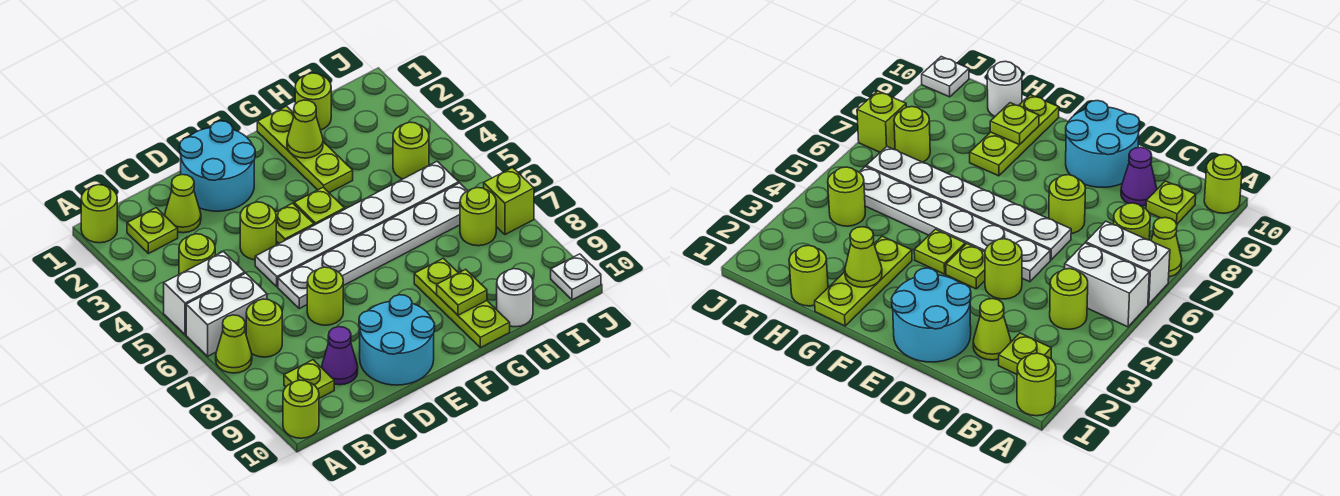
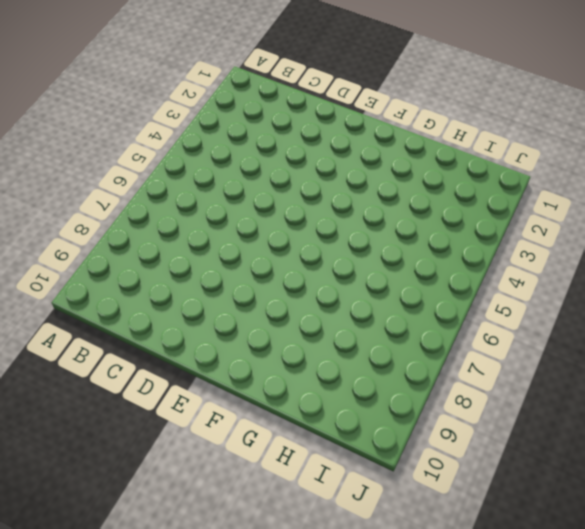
none -> lime 1x1 round brick [81,185,117,243]
none -> white 1x2 brick [164,252,245,335]
none -> white 1x2 brick [186,273,267,356]

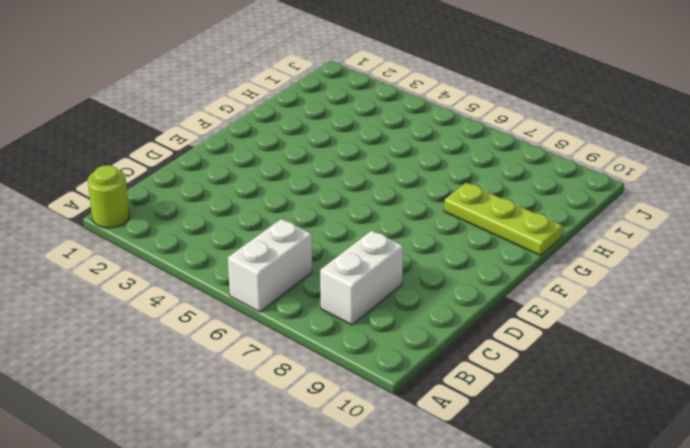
white 1x2 brick [320,231,403,325] -> white 1x2 brick moved to [164,252,245,335]
none -> lime 1x1 cone [216,315,252,373]
none -> lime 1x1 round brick [283,380,319,438]
none -> lime 1x1 plate [127,208,178,253]

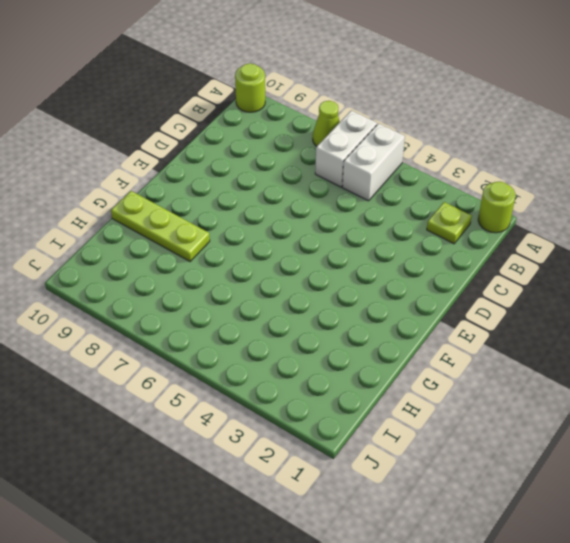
none -> lime 1x1 round brick [179,234,215,274]
none -> lime 1x1 round brick [246,299,282,357]
none -> lime 1x1 plate [284,360,334,398]

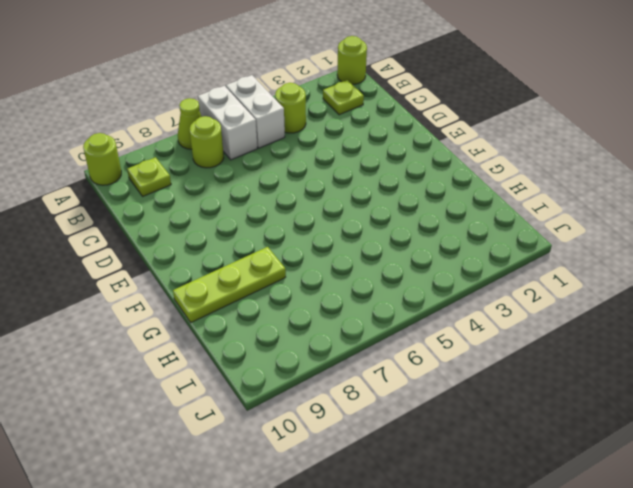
none -> lime 1x1 cone [165,175,201,233]
none -> purple 1x1 cone [322,327,358,385]
none -> cyan 2x2 round brick [180,121,255,211]

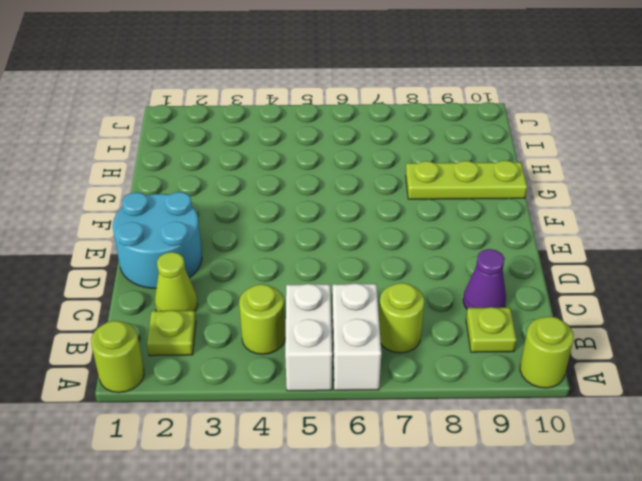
none -> lime 1x1 cone [216,315,252,373]
none -> lime 1x1 round brick [240,202,276,260]
none -> white 1x6 plate [255,161,459,287]

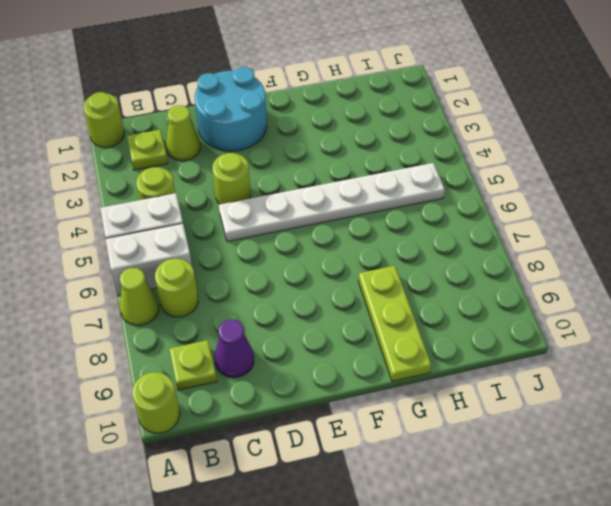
none -> white 1x6 plate [278,183,468,308]
none -> lime 1x1 round brick [307,267,343,325]
none -> cyan 2x2 round brick [359,295,435,385]

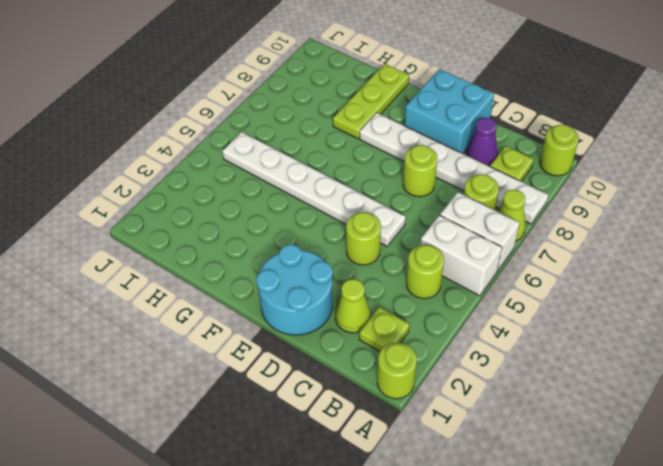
white 1x6 plate [360,113,548,224] -> white 1x6 plate moved to [278,183,468,308]
cyan 2x2 brick [405,69,494,153] -> cyan 2x2 round brick [359,295,435,385]
none -> lime 1x1 plate [276,203,314,243]
none -> lime 1x1 plate [294,187,345,225]
none -> lime 1x3 plate [257,106,353,193]

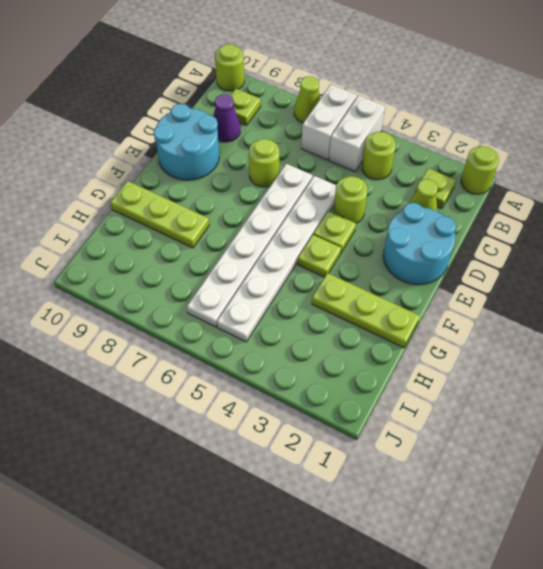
none -> lime 1x1 round brick [246,299,282,357]
none -> lime 1x1 round brick [295,73,331,130]
none -> white 1x1 round brick [497,269,533,327]

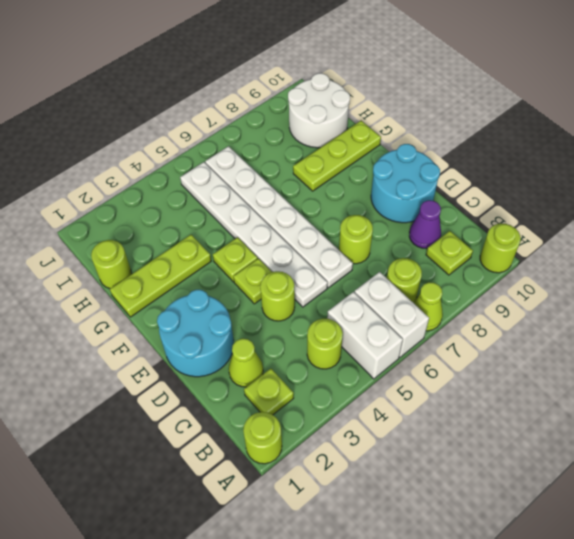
white 2x2 round brick [288,73,350,148] -> white 1x1 round brick [497,269,533,327]
none -> lime 1x1 round brick [393,122,429,179]
none -> lime 1x1 round brick [460,188,496,246]
none -> lime 1x1 brick [484,168,534,235]

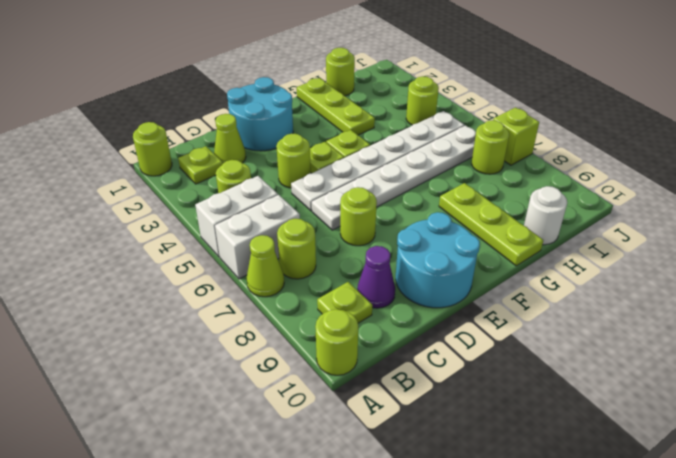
none -> white 1x1 plate [551,254,601,300]
none -> lime 1x1 cone [287,100,323,158]
none -> lime 1x1 plate [437,269,487,315]

